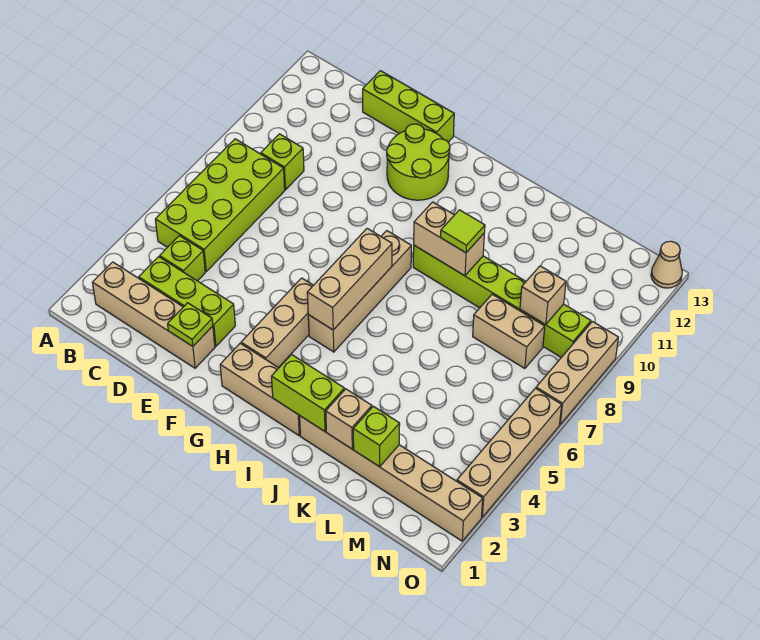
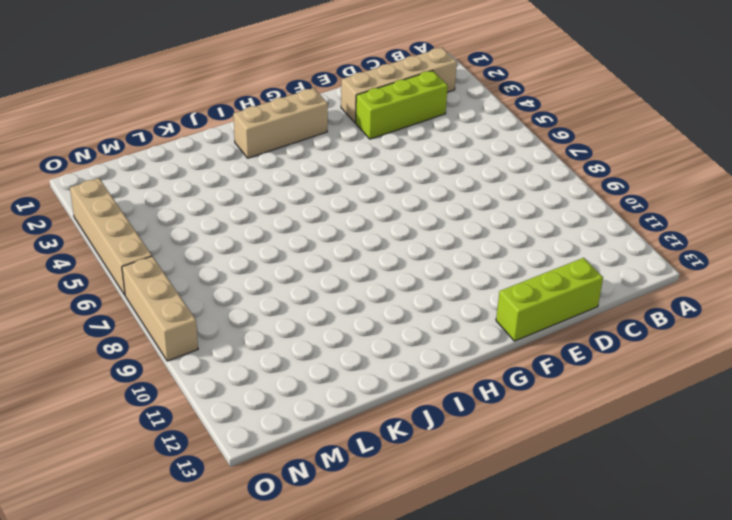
none -> lime 2x4 brick [155,139,285,271]
none -> lime 1x1 brick [160,236,205,281]
none -> lime 1x1 brick [261,134,304,190]

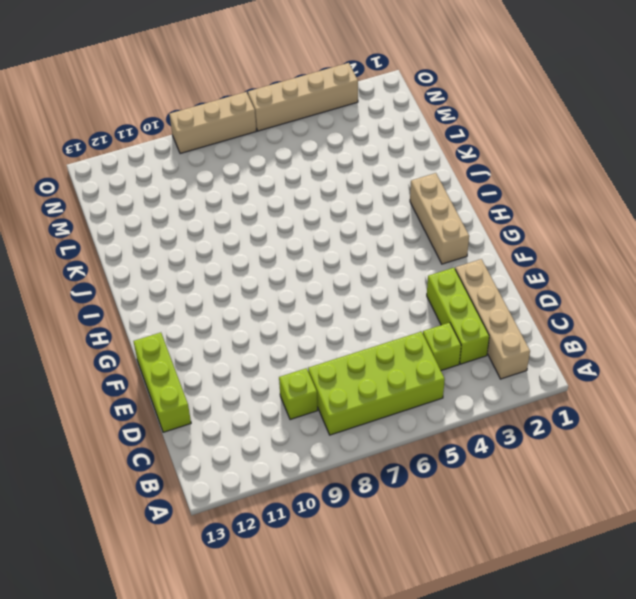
none -> lime 2x2 round brick [387,124,450,200]
none -> tan 1x3 brick [241,278,313,368]
none -> tan 1x4 brick [308,231,411,352]

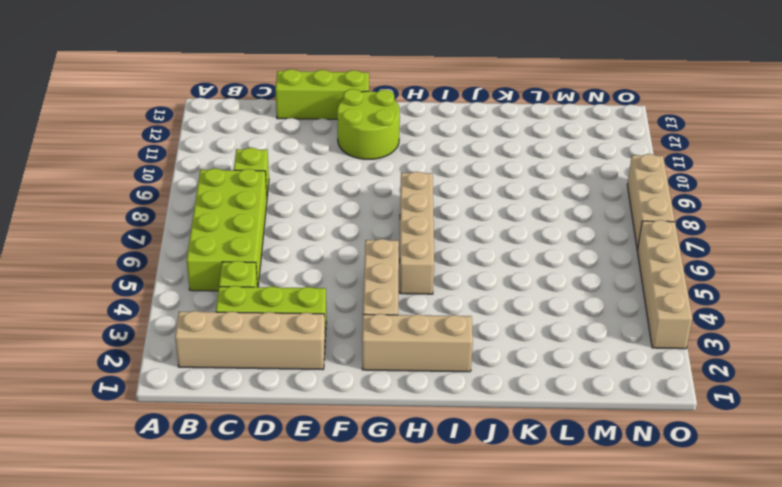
none -> lime 1x6 brick [413,246,591,357]
none -> tan 1x6 brick [300,416,483,541]
none -> tan 1x2 brick [473,294,545,369]

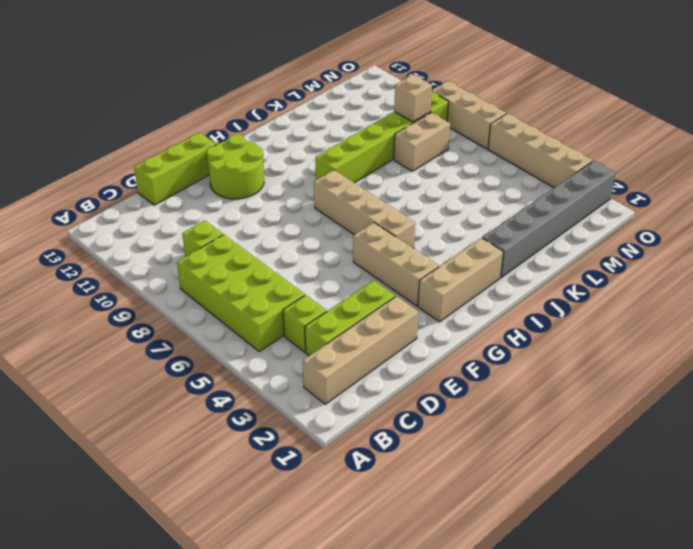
grey 1x6 brick [482,161,615,277] -> tan 1x6 brick [300,416,483,541]
none -> tan 1x1 cone [651,241,682,288]
none -> lime 1x1 plate [168,303,213,346]
none -> tan 1x3 brick [307,228,392,330]

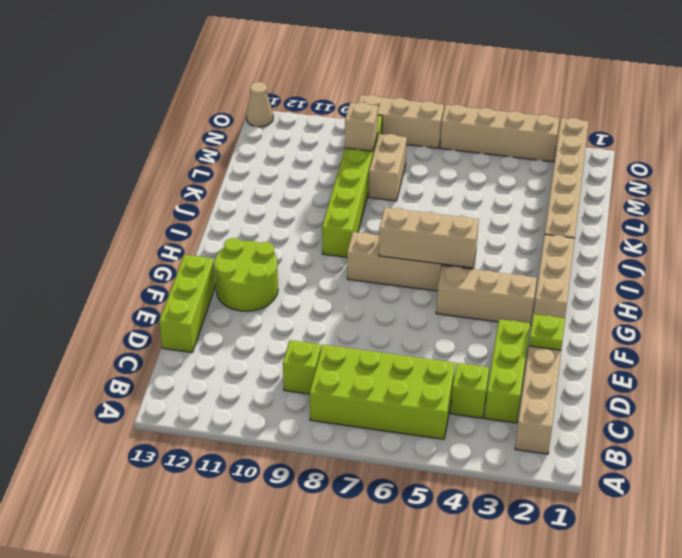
none -> lime 1x2 brick [271,355,344,431]
none -> tan 1x2 brick [414,202,484,276]
none -> tan 1x1 brick [326,389,372,449]

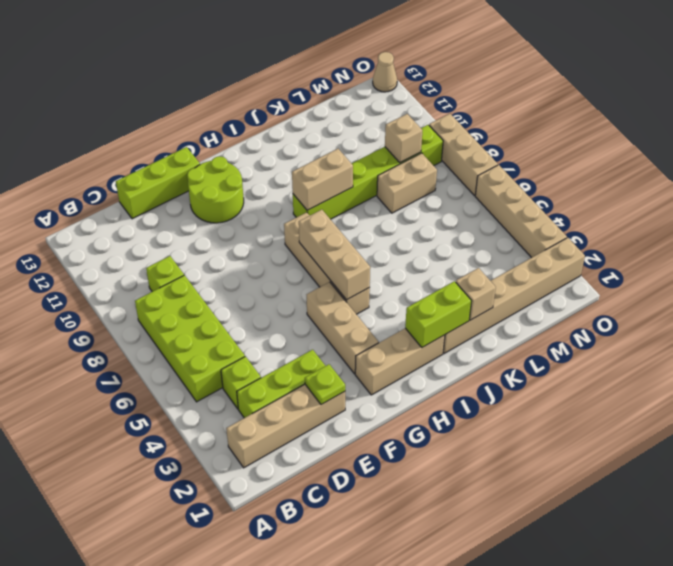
none -> lime 1x1 brick [353,406,400,467]
none -> lime 1x1 tile [441,210,485,253]

